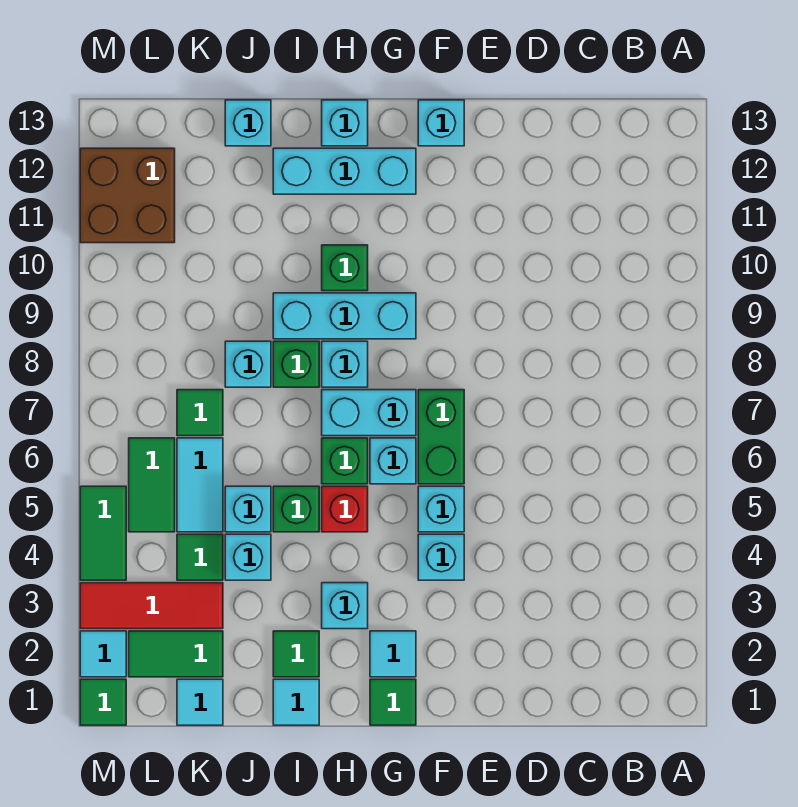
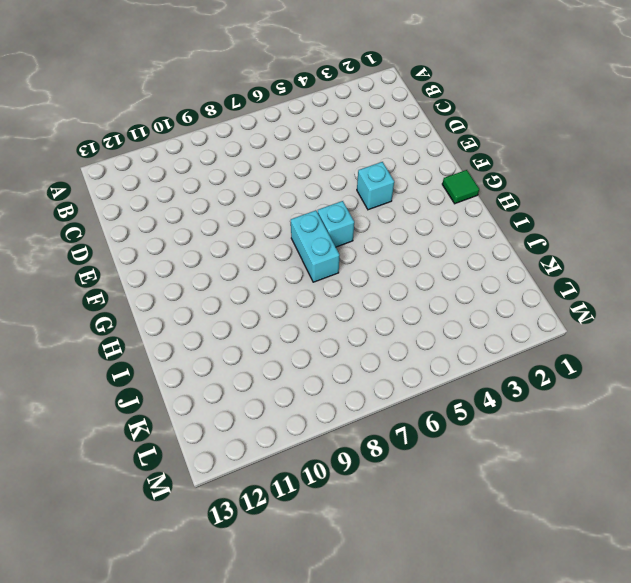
none -> cyan 1x1 brick [418,486,464,532]
none -> green 1x2 brick [418,390,464,484]
none -> cyan 1x1 brick [418,100,464,146]
none -> cyan 1x1 tile [370,631,416,677]

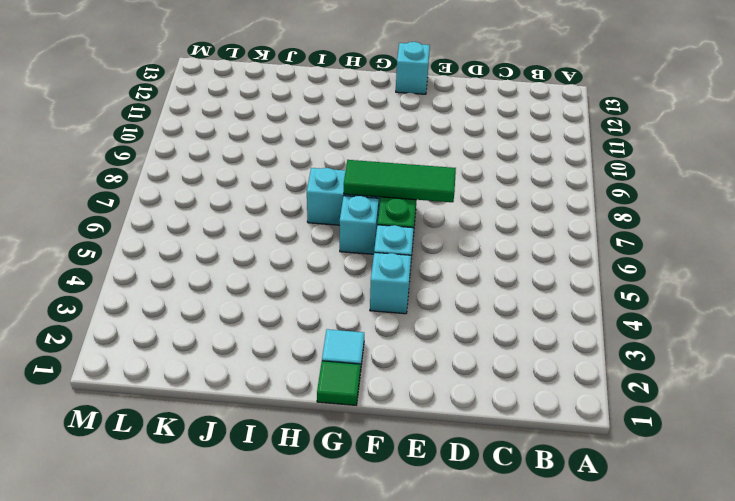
green 1x3 tile [344,160,456,202] -> none
none -> cyan 1x3 brick [273,293,416,339]
none -> cyan 1x3 brick [273,148,416,194]
none -> cyan 1x1 brick [322,583,368,629]
none -> red 1x1 brick [322,486,368,532]

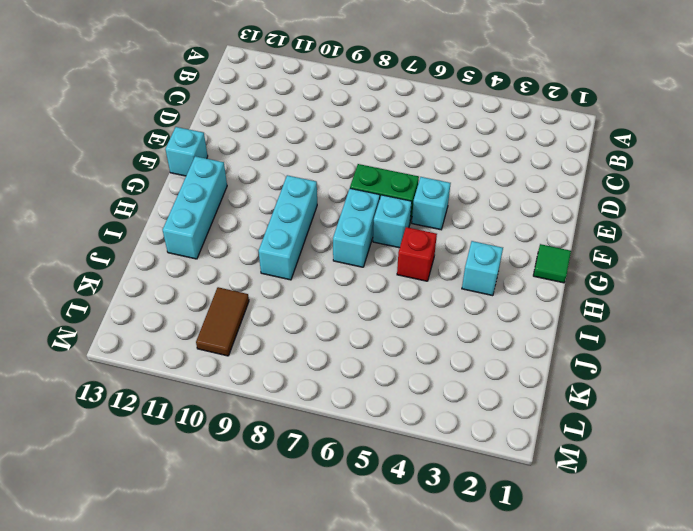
brown 1x2 tile [196,287,249,356] -> none
none -> cyan 1x1 brick [418,534,464,580]
none -> cyan 1x1 tile [370,631,416,677]
none -> green 1x1 brick [322,438,368,484]
none -> cyan 1x1 brick [322,341,368,387]

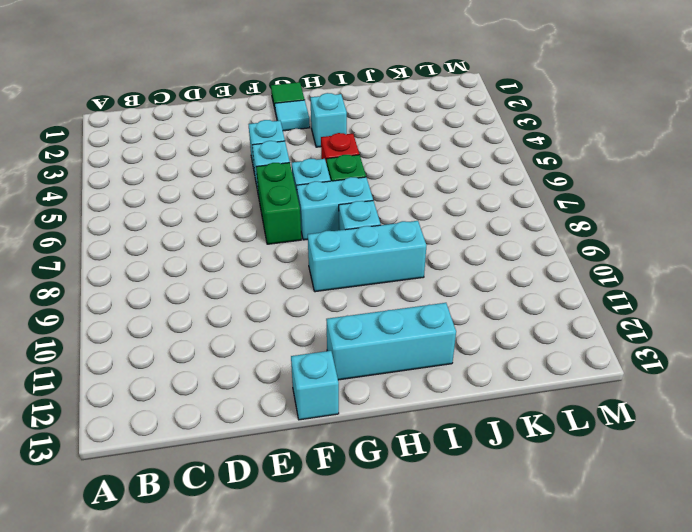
none -> green 1x1 brick [322,245,368,291]
none -> cyan 1x1 brick [322,100,368,146]
none -> cyan 1x1 tile [273,679,319,725]
none -> green 1x1 tile [273,631,319,677]

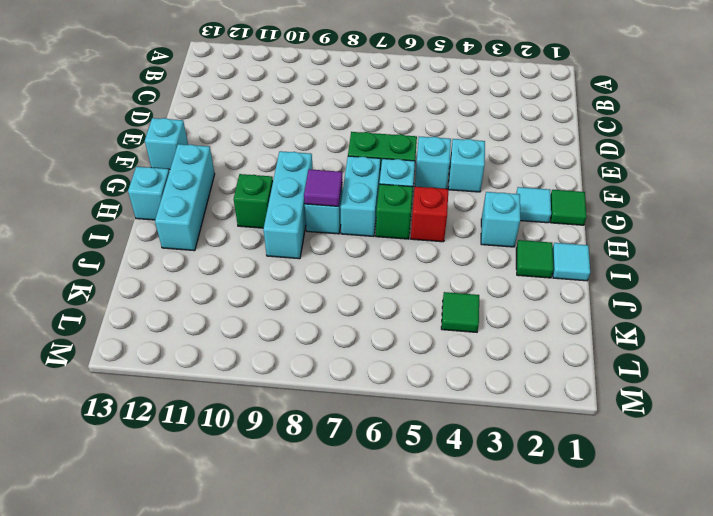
purple 1x1 tile [304,169,342,206] -> none
none -> green 1x1 brick [273,486,319,532]
none -> green 1x1 brick [273,341,319,387]
none -> cyan 1x1 brick [225,534,271,580]
none -> cyan 1x1 brick [225,486,271,532]

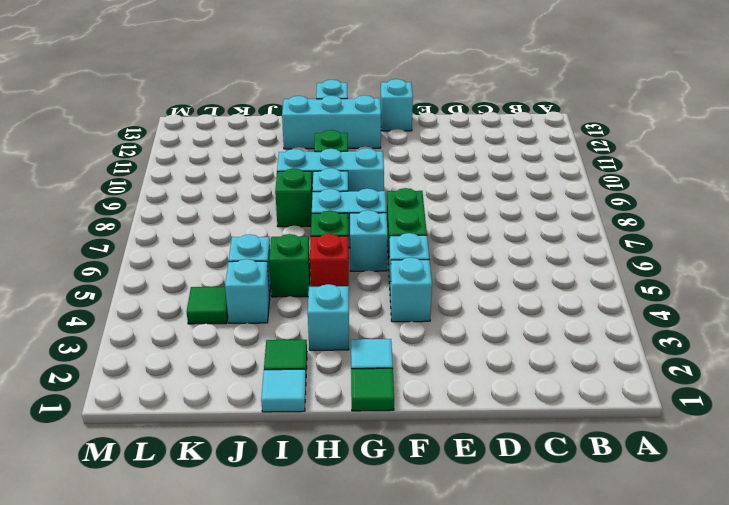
none -> cyan 1x1 brick [225,341,271,387]
none -> cyan 1x1 brick [225,100,271,146]
none -> cyan 1x1 tile [177,679,223,725]
none -> green 1x2 tile [129,631,223,677]

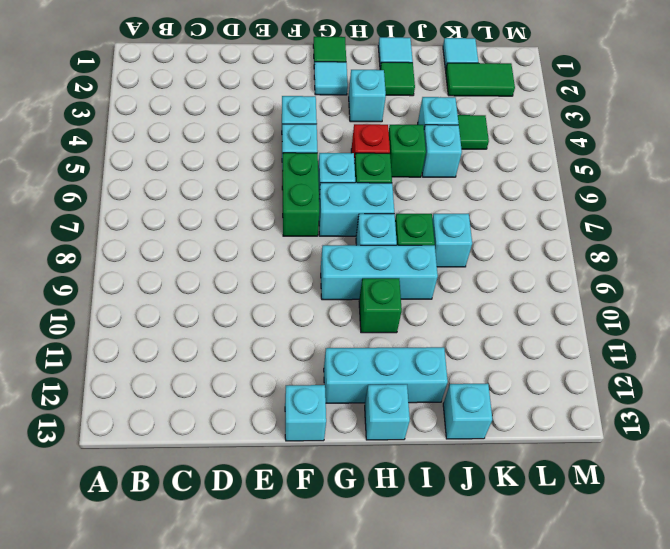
none -> red 1x3 tile [80,583,223,629]
none -> cyan 1x2 tile [177,438,223,532]
none -> green 1x1 tile [177,390,223,436]
none -> green 1x2 tile [129,438,175,532]

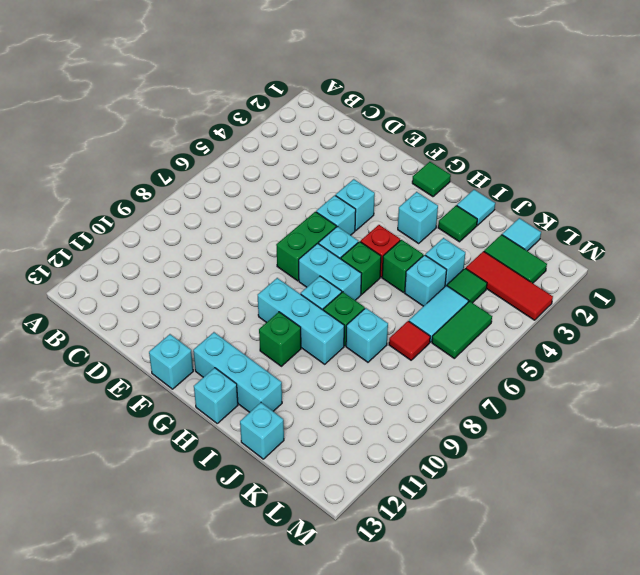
red 1x1 tile [389,321,430,360] -> green 1x1 tile [177,390,223,436]
none -> cyan 1x1 tile [370,631,416,677]
none -> brown 2x2 brick [80,148,175,243]
none -> green 1x1 tile [80,679,126,725]
none -> cyan 1x1 tile [80,631,126,677]

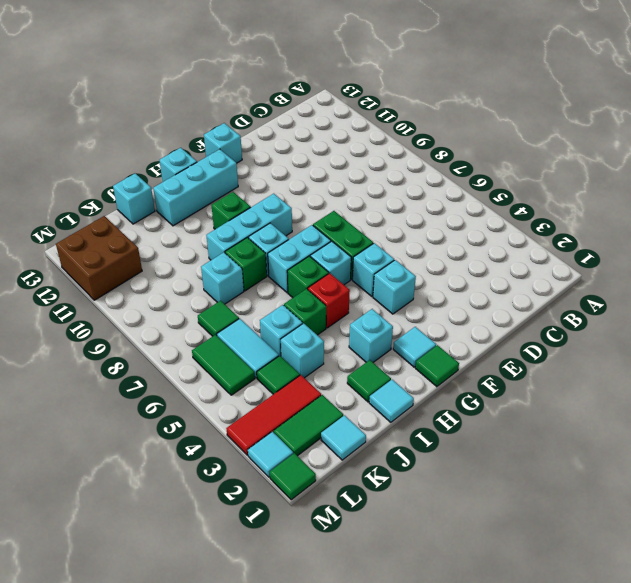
none -> green 1x2 tile [80,486,126,580]

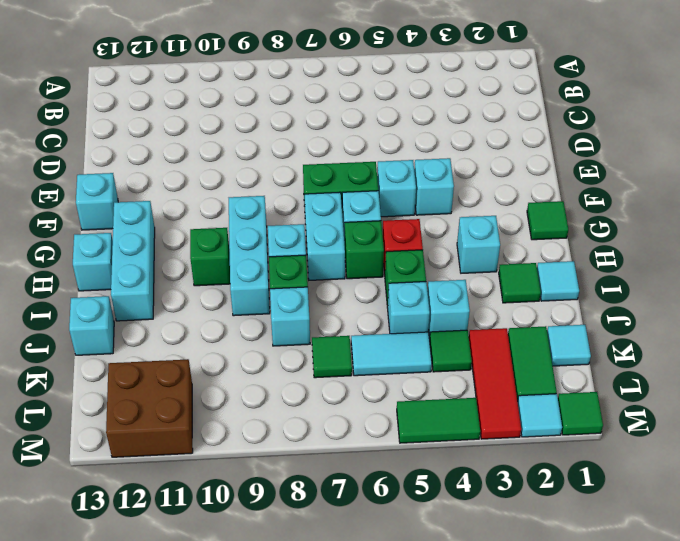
none -> cyan 1x1 tile [370,631,416,677]
none -> green 1x2 tile [129,438,175,532]

